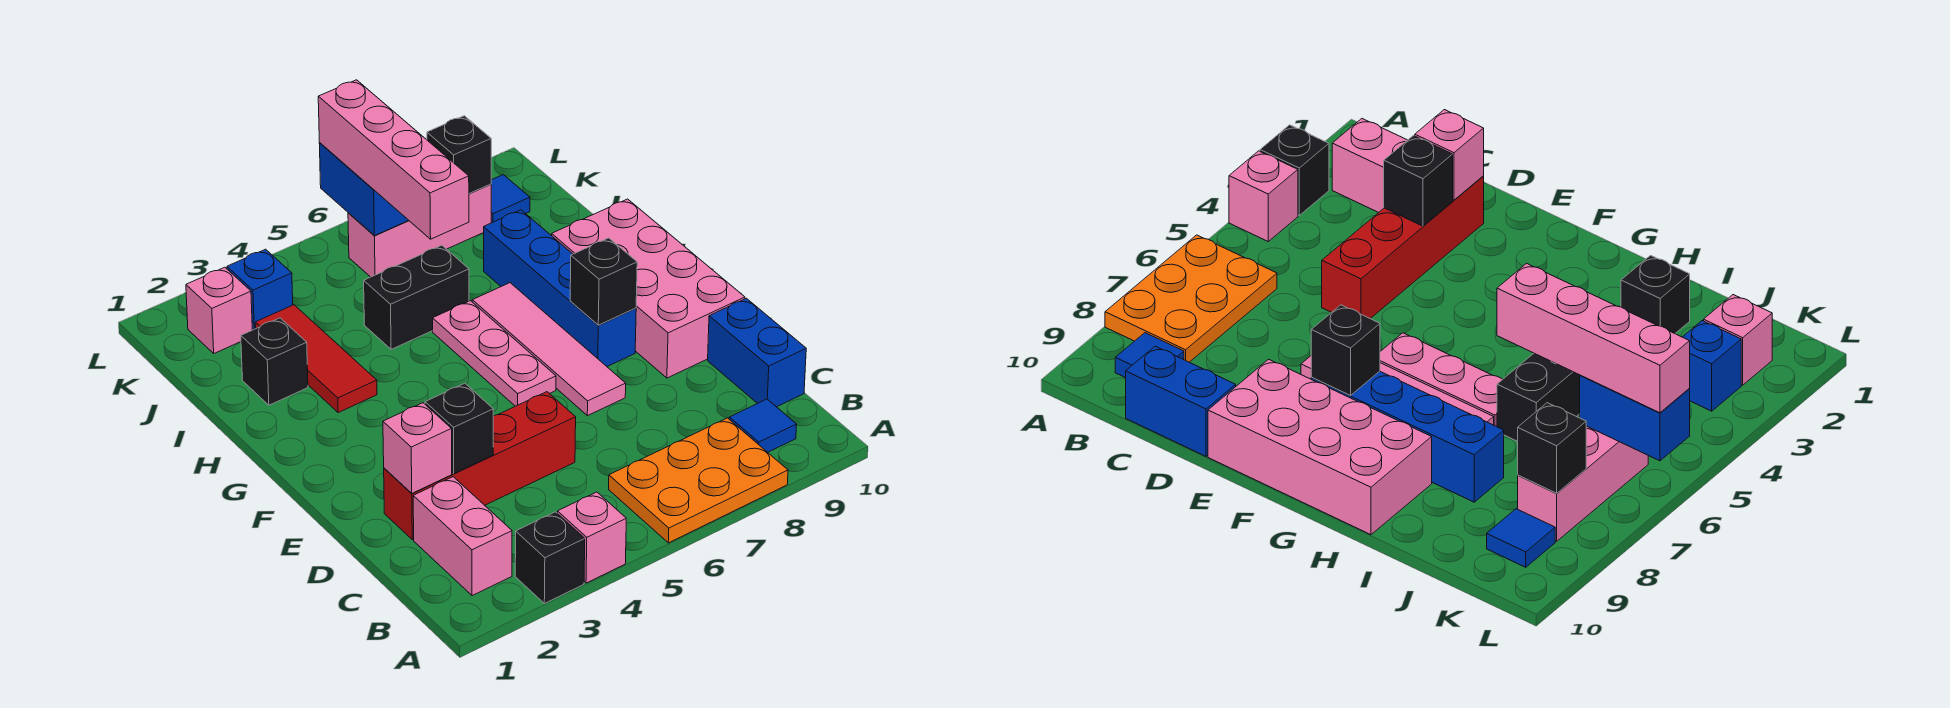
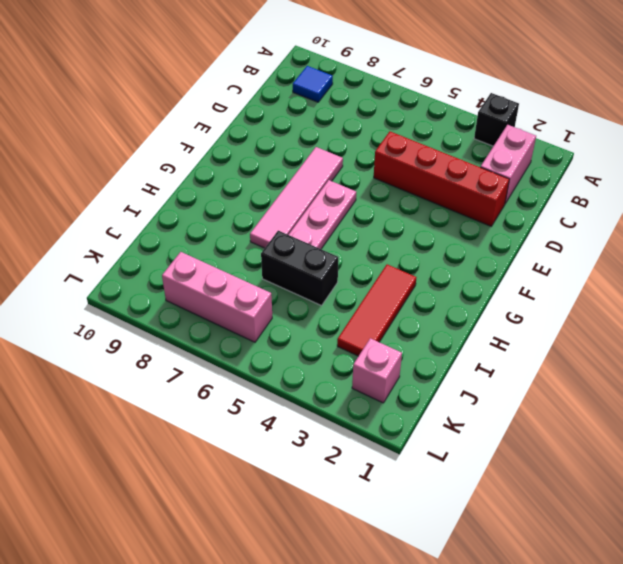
none -> pink 1x1 brick [557,492,626,583]
none -> orange 2x3 plate [609,418,788,543]
none -> blue 1x2 brick [708,298,806,407]

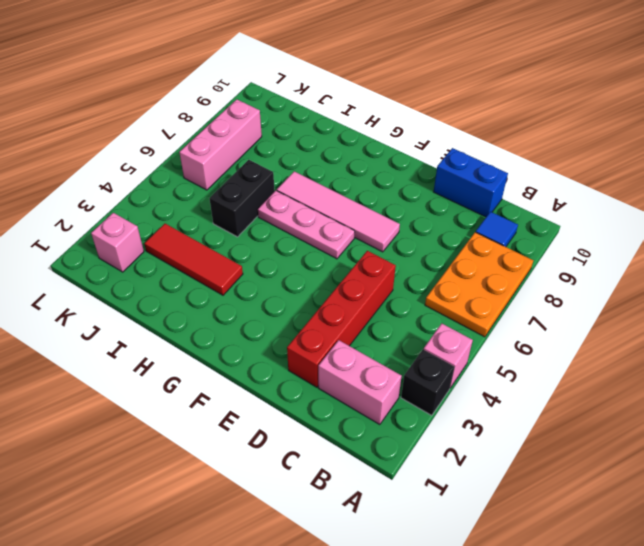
none -> pink 2x4 brick [552,199,745,378]
none -> blue 1x4 brick [484,210,636,366]
none -> black 1x1 brick [241,318,308,405]

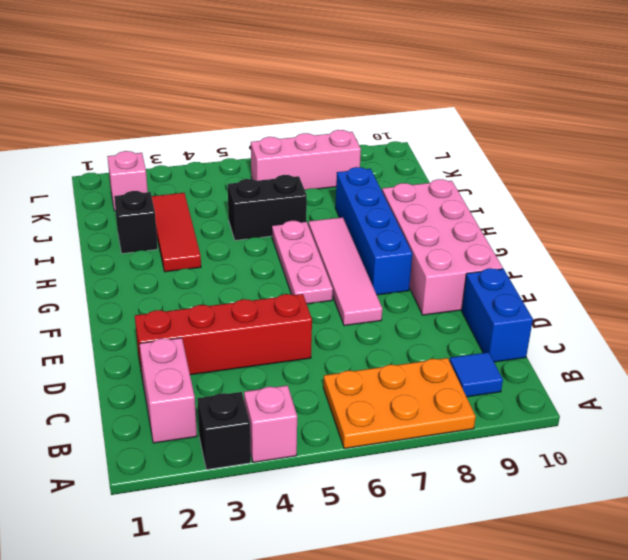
none -> blue 1x1 brick [227,249,293,330]
none -> blue 1x1 tile [491,175,530,223]
none -> pink 1x1 brick [383,403,452,493]

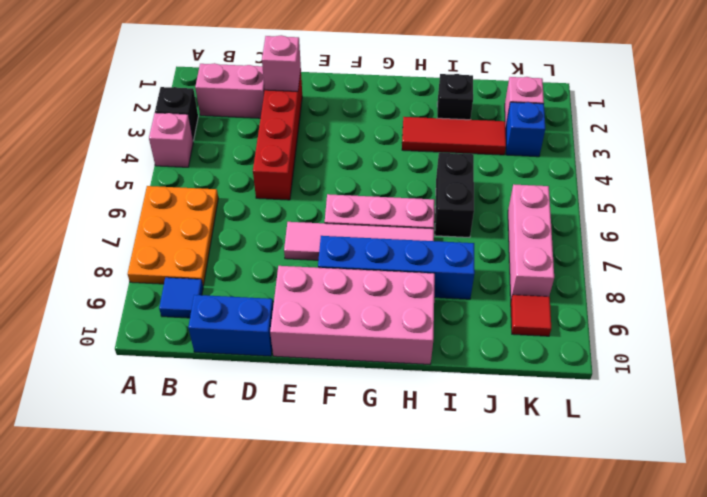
red 1x1 tile [511,295,551,336] -> blue 1x1 tile [491,175,530,223]
none -> black 1x1 brick [425,383,493,474]
none -> black 1x1 brick [570,238,637,325]
none -> blue 1x2 brick [319,143,409,236]

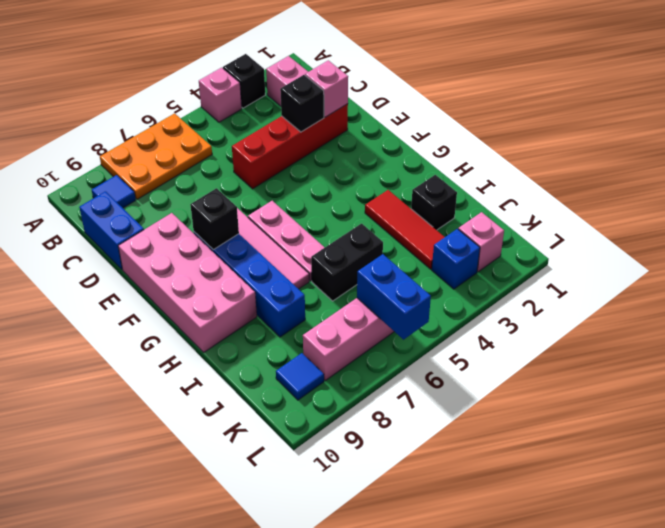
none -> black 1x1 brick [427,116,491,194]
none -> pink 1x4 brick [318,80,469,239]

